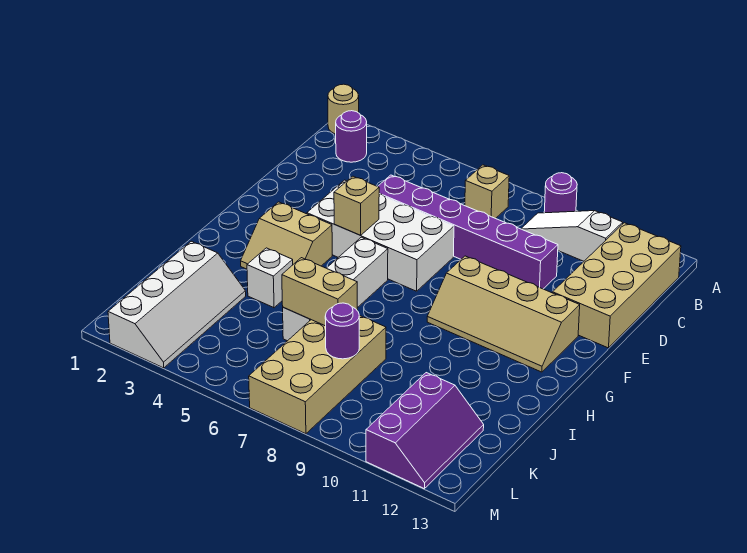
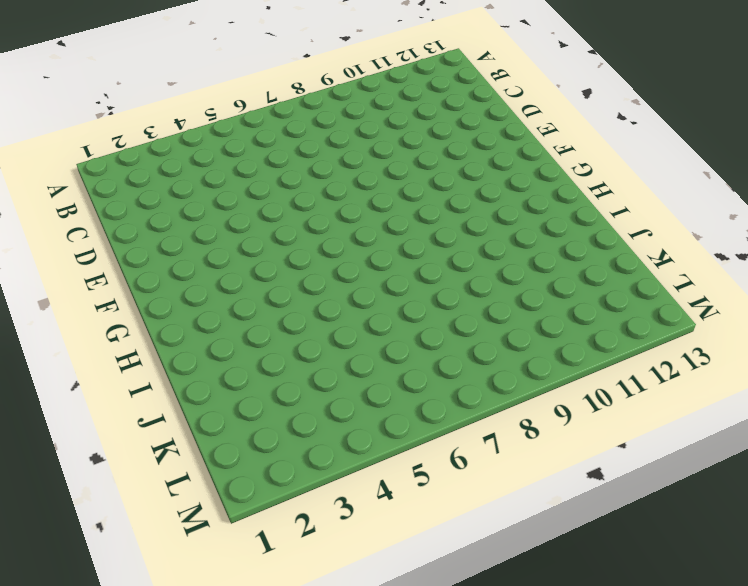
none -> tan 1x1 round brick [328,84,359,134]
none -> purple 1x1 round brick [544,173,577,213]
none -> purple 1x1 round brick [336,111,367,162]

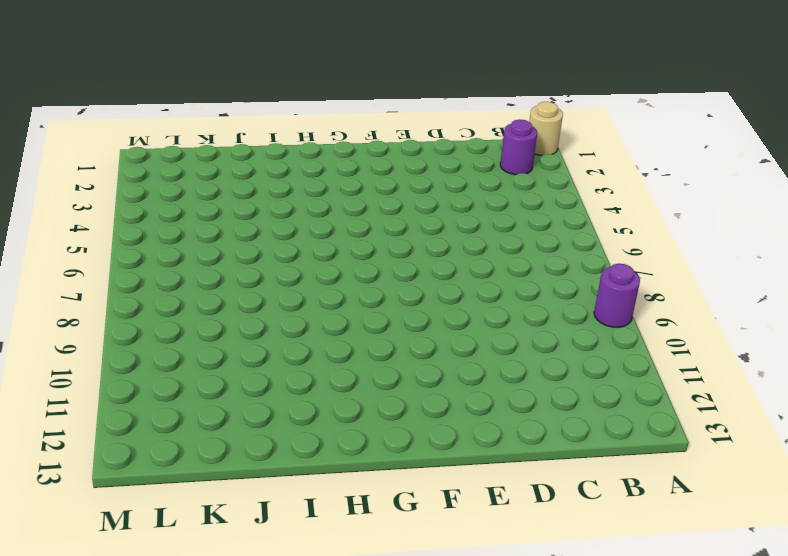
none -> tan 1x1 brick [465,165,509,219]
none -> white 1x3 slope [521,211,623,261]
none -> tan 2x4 brick [553,223,681,348]

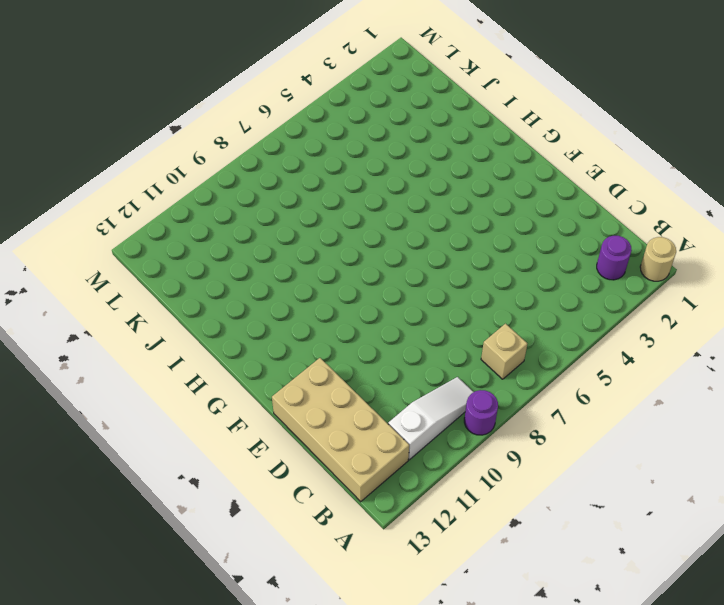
none -> purple 1x6 brick [378,175,558,289]
none -> white 2x4 brick [307,180,454,291]
none -> tan 2x4 slope [427,256,580,372]

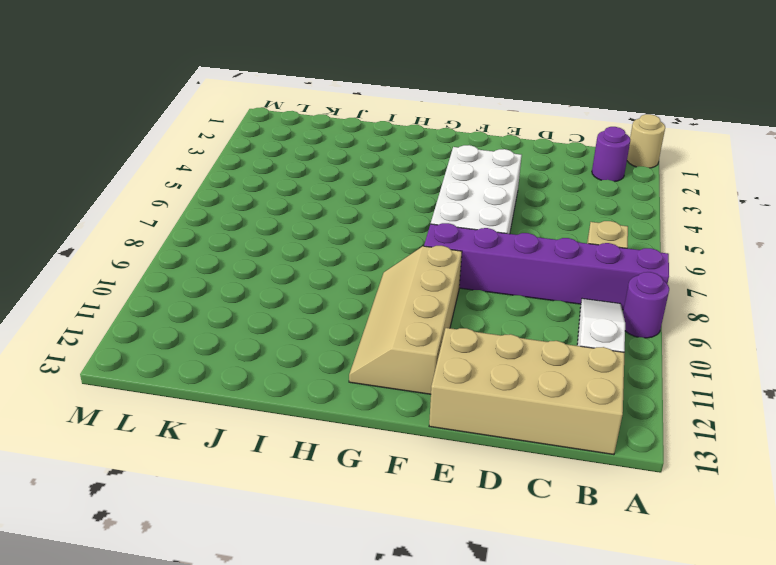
purple 1x6 brick [424,223,669,310] -> purple 1x6 brick turned to [378,175,558,289]
none -> tan 2x2 slope [241,202,332,269]
none -> white 1x4 brick [283,237,388,341]
none -> white 1x1 brick [247,248,293,308]

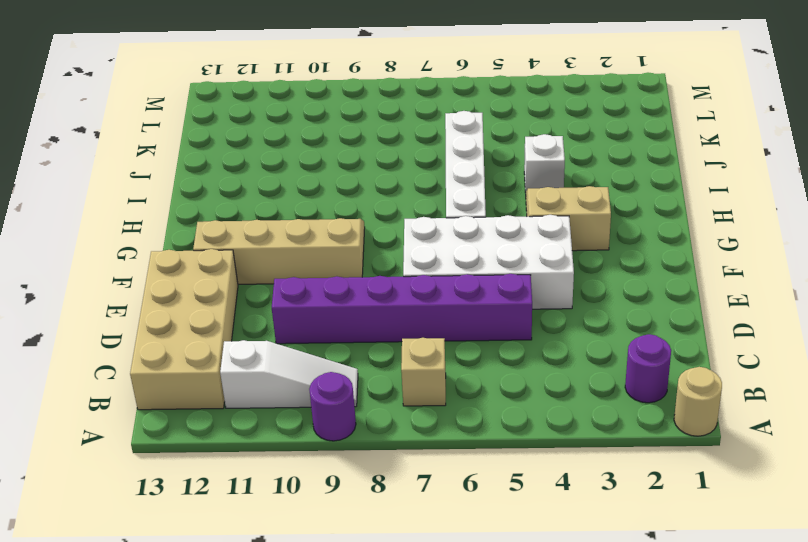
none -> white 2x4 slope [108,241,246,368]
none -> tan 2x4 brick [249,315,386,434]
none -> purple 2x3 slope [366,373,484,488]

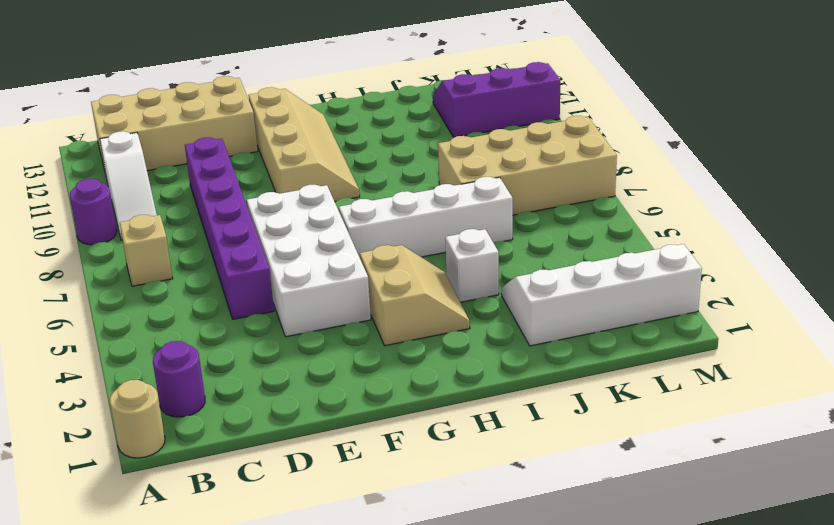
none -> tan 1x1 brick [334,176,379,235]
none -> tan 1x2 brick [282,258,357,326]
none -> purple 1x1 round brick [325,303,359,359]

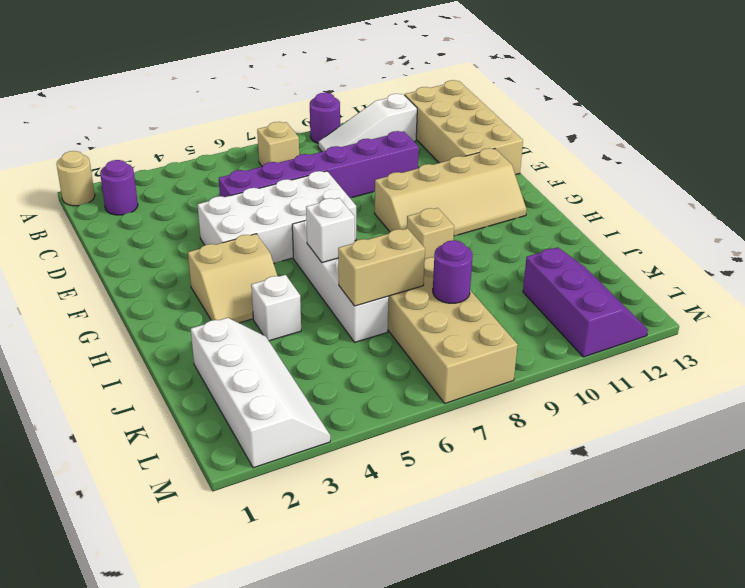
white 1x1 brick [306,198,355,263] -> none
tan 1x1 brick [407,208,454,259] -> tan 1x1 brick moved to [334,176,379,235]

